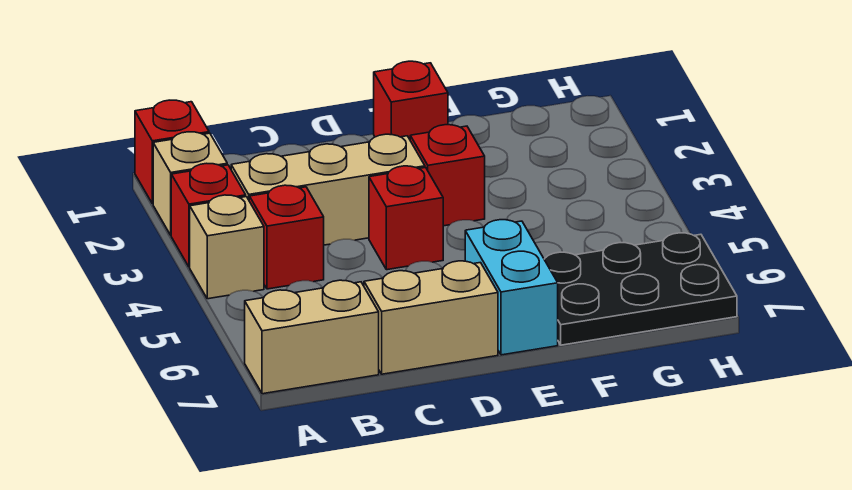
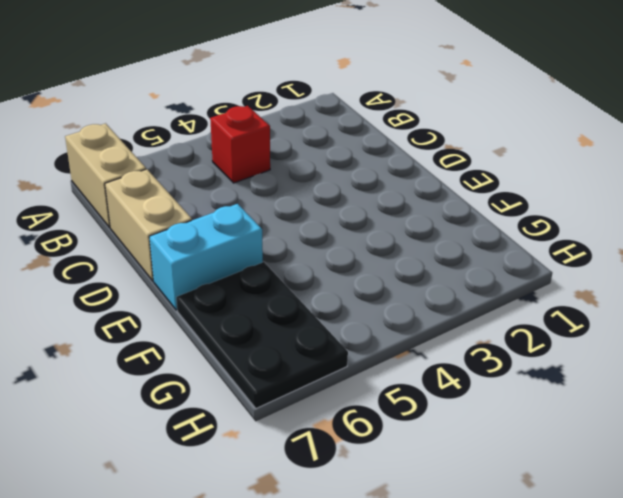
none -> red 1x1 brick [135,100,209,204]
none -> tan 1x1 brick [153,132,227,235]
none -> red 1x1 brick [171,163,246,267]

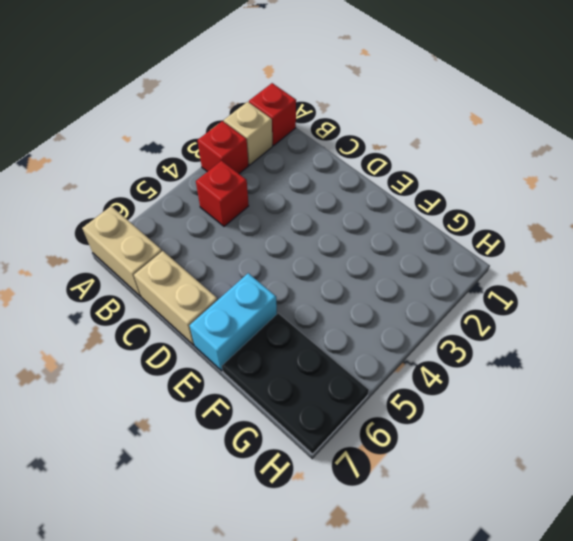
none -> tan 1x1 brick [190,195,264,299]
none -> tan 1x3 brick [231,134,425,245]
none -> red 1x1 brick [369,166,443,270]

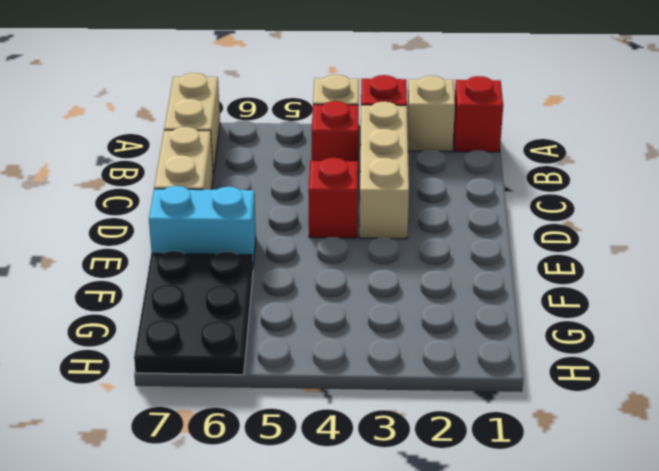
none -> red 1x1 brick [374,61,448,139]
none -> red 1x1 brick [410,125,485,226]

